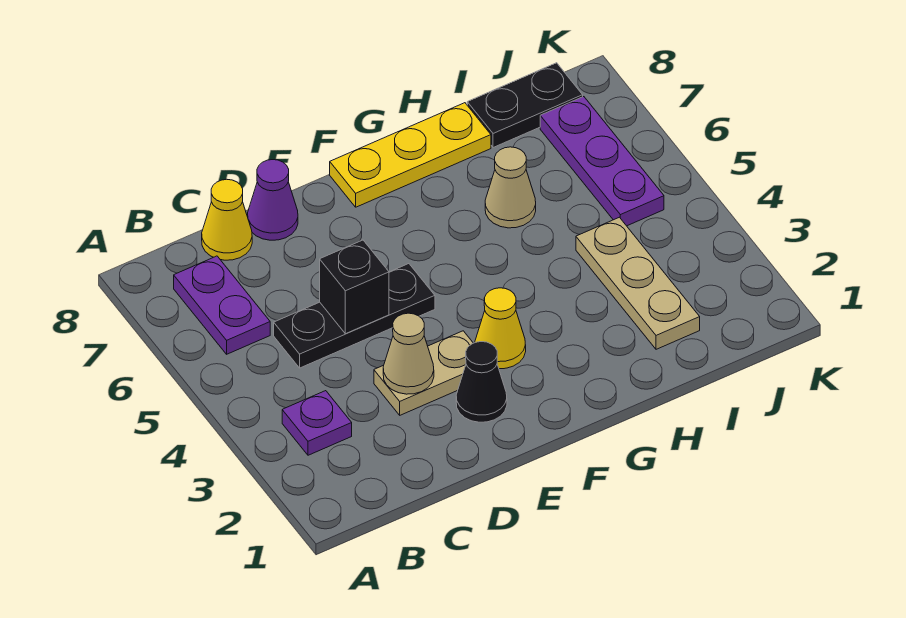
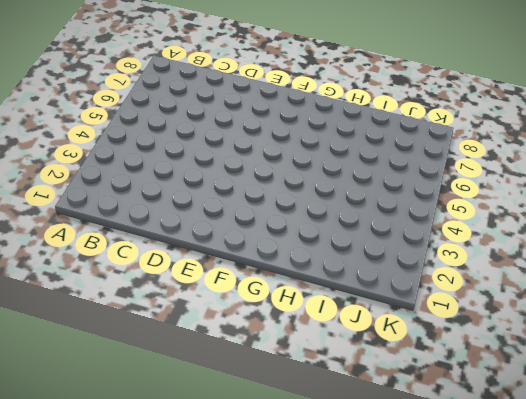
none -> purple 1x1 plate [282,391,352,455]
none -> purple 1x2 plate [174,256,270,354]
none -> black 1x3 plate [274,264,435,368]

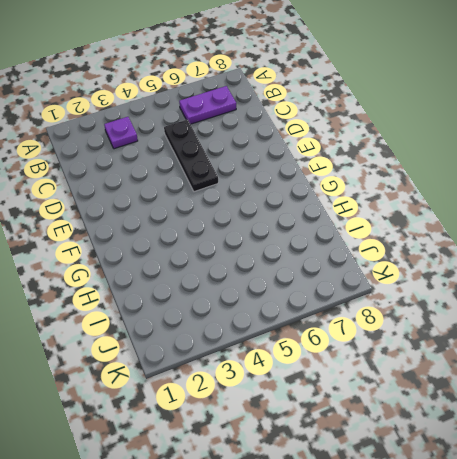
none -> yellow 1x1 cone [202,179,252,260]
none -> tan 1x2 plate [374,331,473,415]
none -> purple 1x1 cone [248,160,298,240]

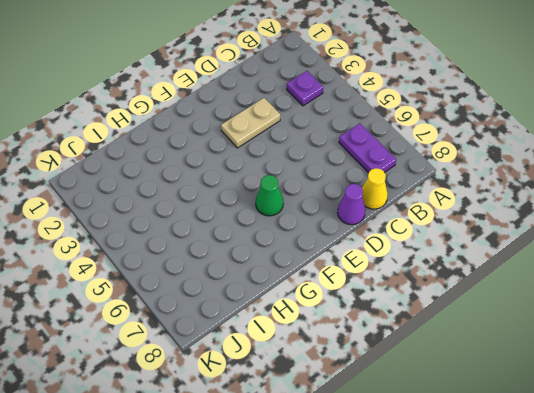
green 1x1 cone [256,175,283,216] -> none
none -> black 1x3 plate [274,264,435,368]
none -> black 1x1 cone [456,342,507,422]
none -> yellow 1x1 cone [475,288,526,369]

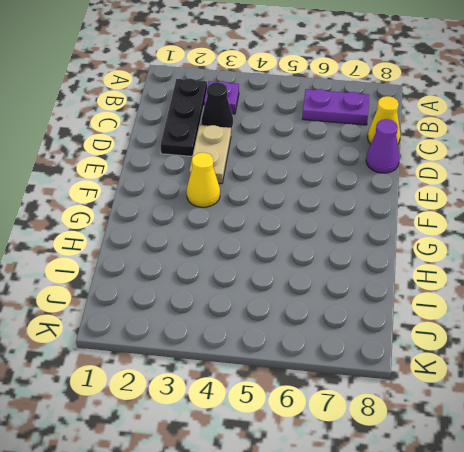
black 1x3 plate [161,78,207,156] -> black 1x3 plate moved to [274,264,435,368]
black 1x1 cone [202,82,233,129] -> black 1x1 cone moved to [456,342,507,422]
none -> yellow 1x3 plate [330,103,491,207]
none -> tan 1x1 cone [485,147,536,228]
none -> tan 1x3 plate [576,217,700,349]

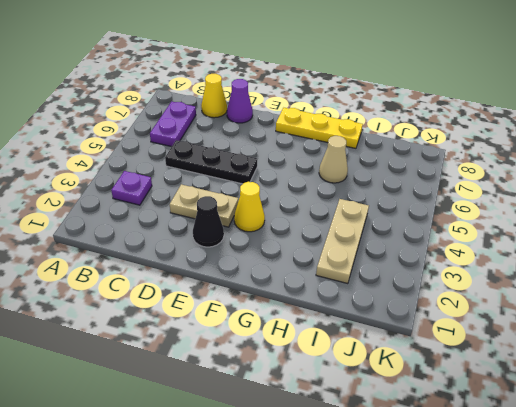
none -> black 1x2 plate [467,63,583,148]
none -> purple 1x3 plate [540,97,664,226]
none -> tan 1x1 cone [383,313,434,394]

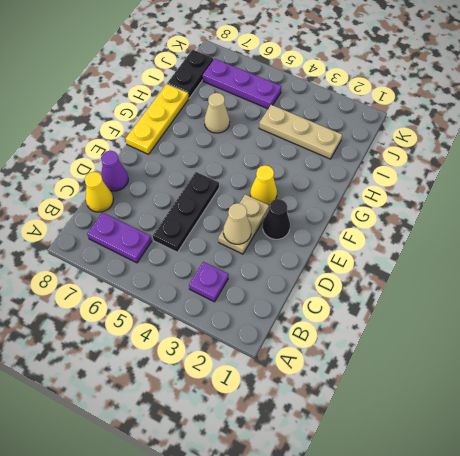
none -> black 1x1 brick [320,240,389,334]

